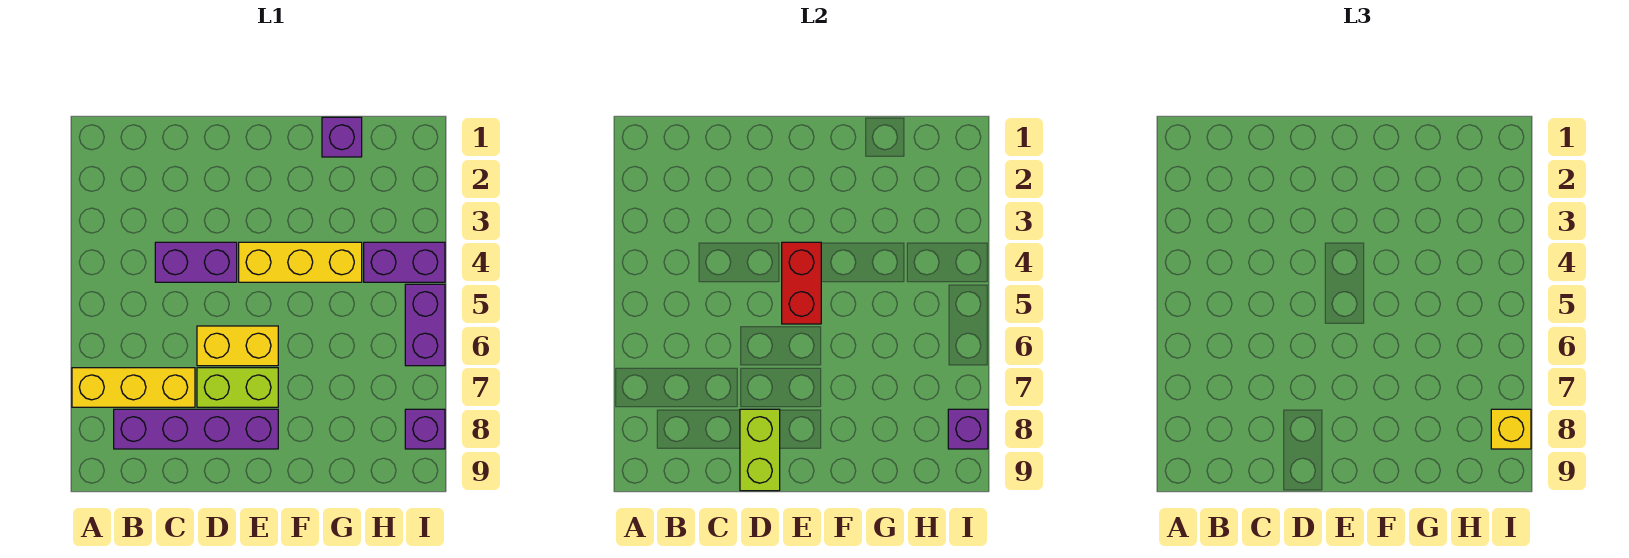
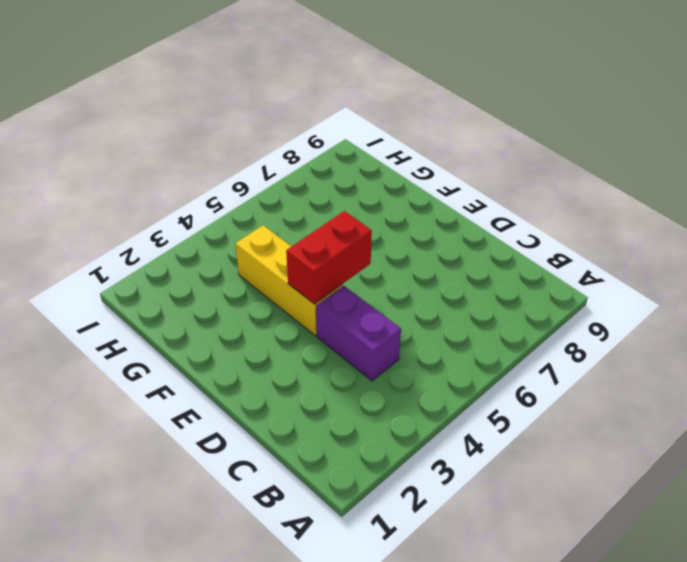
none -> yellow 1x3 brick [72,368,195,407]
none -> purple 1x4 brick [114,409,278,449]
none -> yellow 1x2 brick [197,326,278,366]

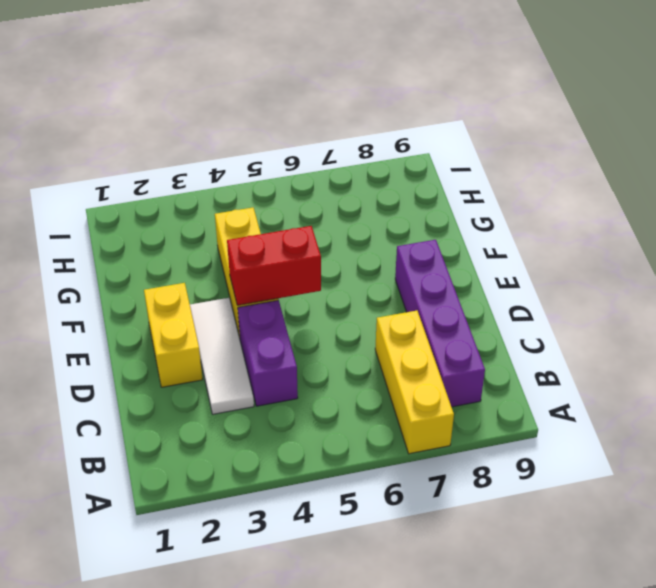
white 1x3 tile [190,298,254,414] -> none
yellow 1x2 brick [144,283,203,387] -> yellow 1x2 brick moved to [197,326,278,366]
none -> lime 1x2 brick [197,368,278,407]
none -> purple 1x1 brick [322,117,362,157]
none -> purple 1x2 brick [364,242,445,282]

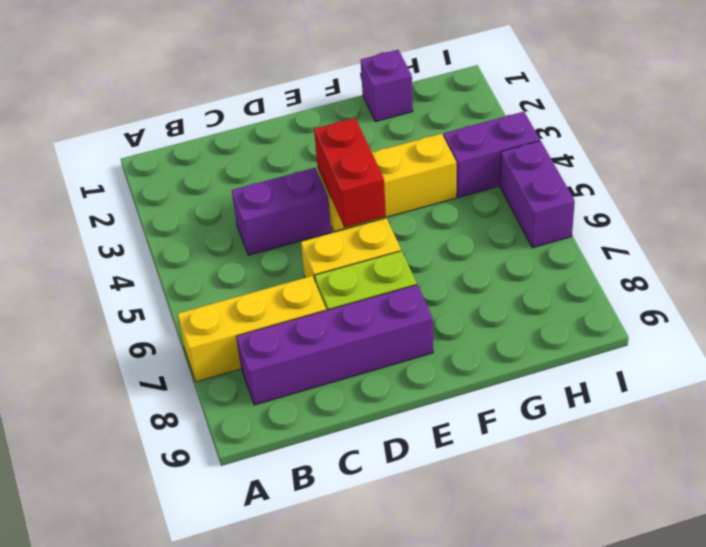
none -> purple 1x1 brick [405,409,445,449]
none -> lime 1x2 brick [740,409,780,491]
none -> purple 1x1 brick [948,409,988,449]

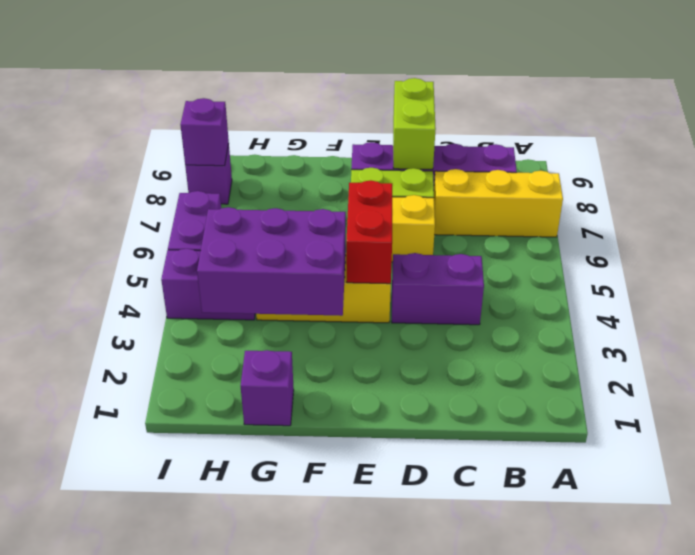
purple 2x3 brick [197,207,346,316] -> none
none -> yellow 1x1 brick [1491,409,1531,449]

